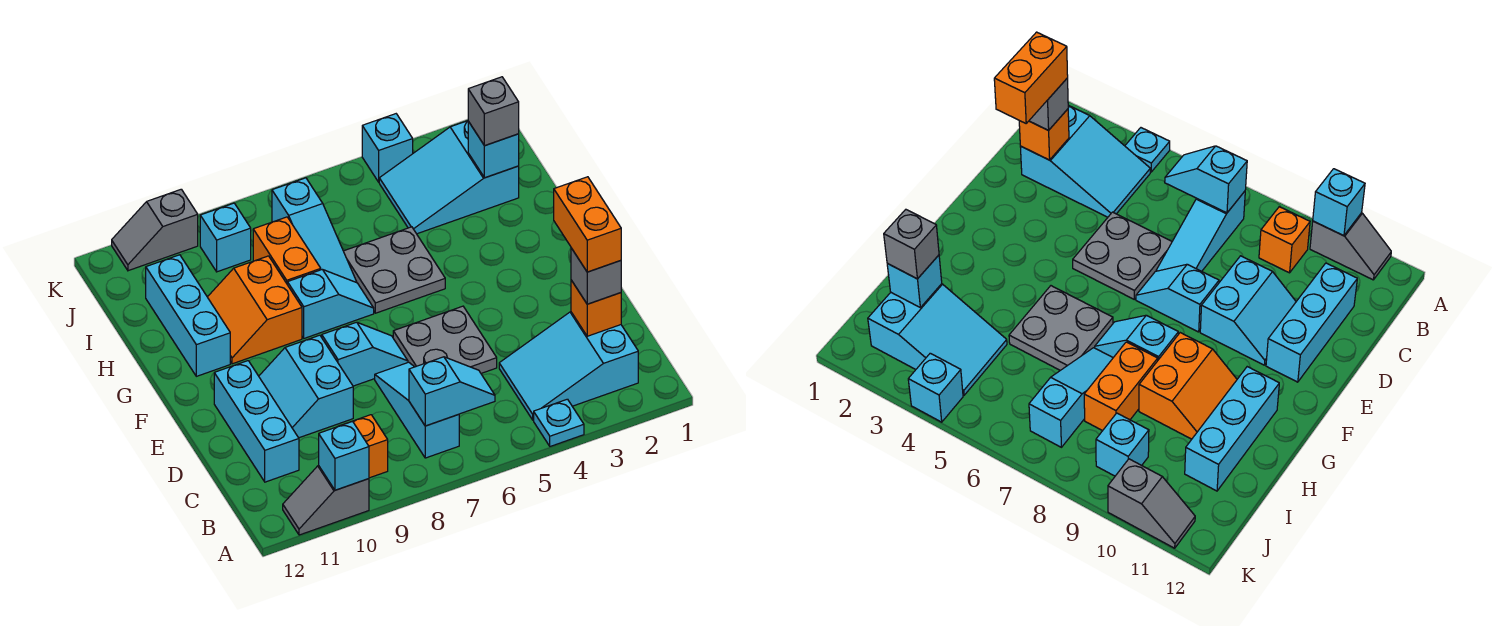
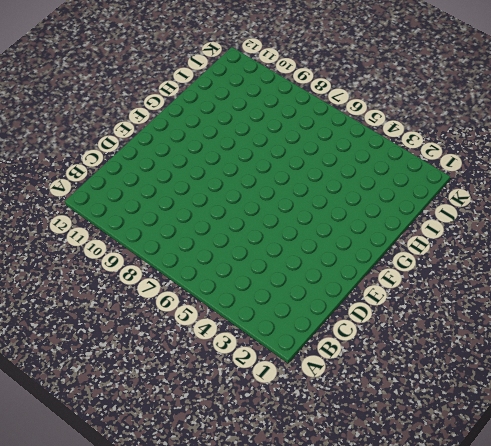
none -> cyan 1x1 plate [534,399,584,446]
none -> grey 1x2 slope [283,466,369,535]
none -> cyan 2x3 slope [499,312,638,420]

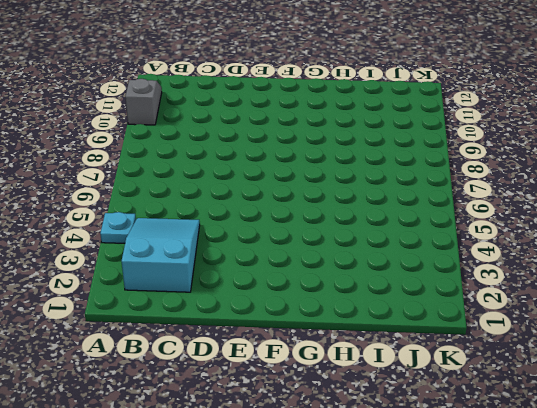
none -> cyan 1x3 slope [375,362,459,458]
none -> orange 1x1 brick [340,415,388,478]
none -> cyan 1x3 brick [214,361,299,482]

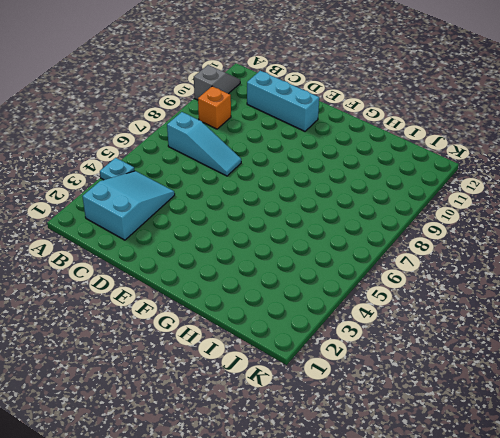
none -> grey 2x2 plate [393,306,497,373]
none -> cyan 2x2 slope [259,335,353,438]
none -> cyan 1x2 slope [322,322,408,386]

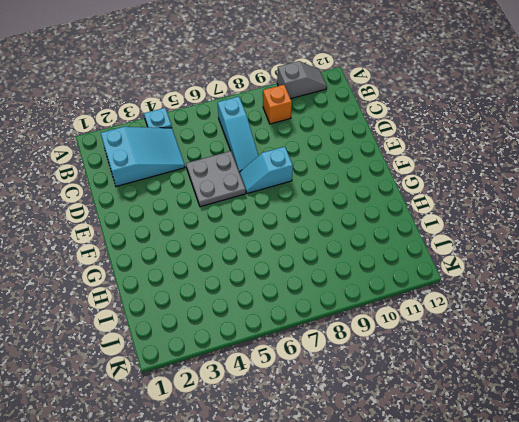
none -> cyan 1x3 brick [214,361,299,482]
none -> cyan 2x2 slope [259,335,353,438]
none -> grey 2x2 plate [344,227,445,313]

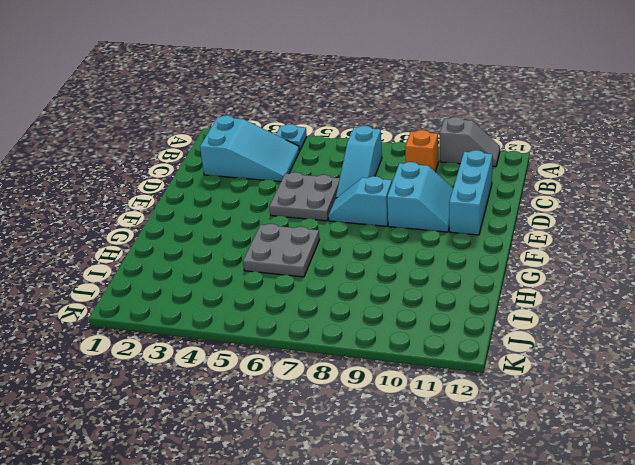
none -> cyan 1x2 slope [287,269,374,338]
none -> orange 2x2 slope [208,256,302,364]
none -> cyan 1x3 brick [146,255,230,376]

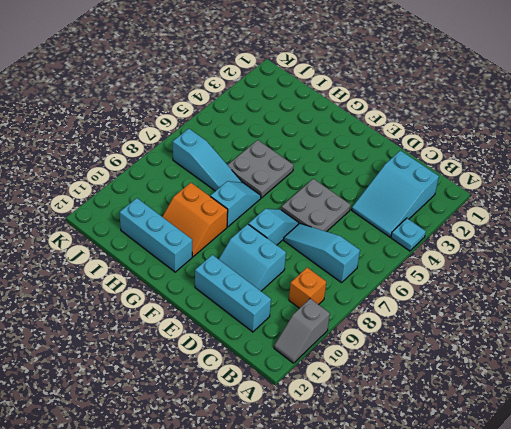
none -> orange 1x2 brick [253,217,321,283]
none -> cyan 2x3 slope [379,121,519,234]
none -> cyan 1x1 brick [200,203,251,272]

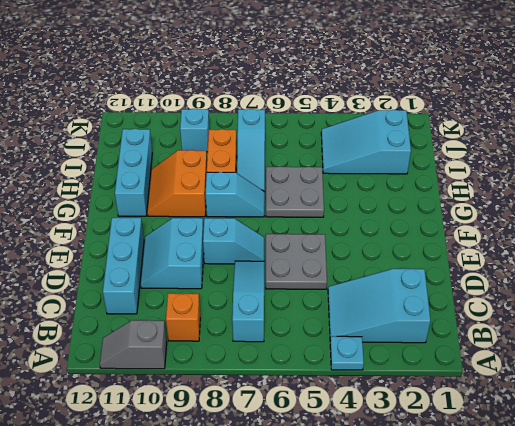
none -> cyan 1x1 brick [362,114,413,182]
none -> grey 1x2 slope [112,189,198,271]
none -> cyan 1x1 brick [319,421,369,490]

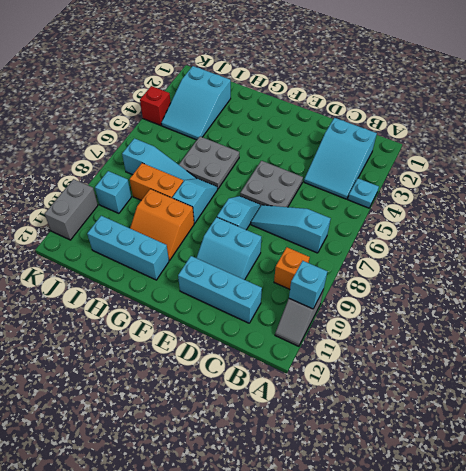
red 1x1 brick [140,86,171,125] -> cyan 1x1 brick [362,114,413,182]
grey 1x2 brick [45,179,98,240] -> grey 1x2 slope [112,189,198,271]
none -> cyan 1x2 slope [409,357,495,426]
none -> orange 1x1 brick [571,280,621,336]
none -> cyan 1x1 brick [468,121,519,178]

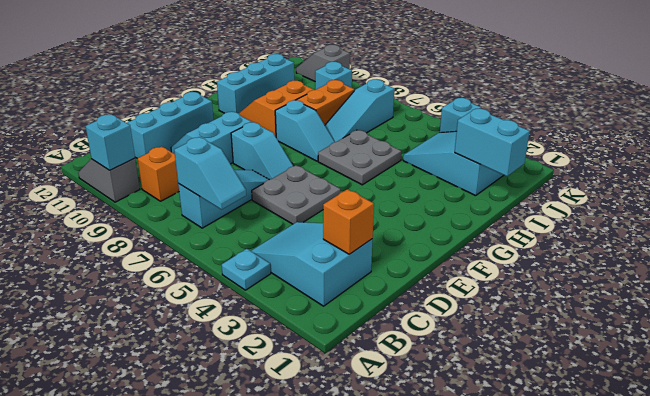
cyan 1x2 brick [455,109,530,176] -> cyan 1x1 brick [468,121,519,178]
none -> grey 1x1 brick [571,248,621,304]
none -> grey 1x1 brick [468,77,519,146]
none -> orange 1x2 brick [554,177,621,272]

